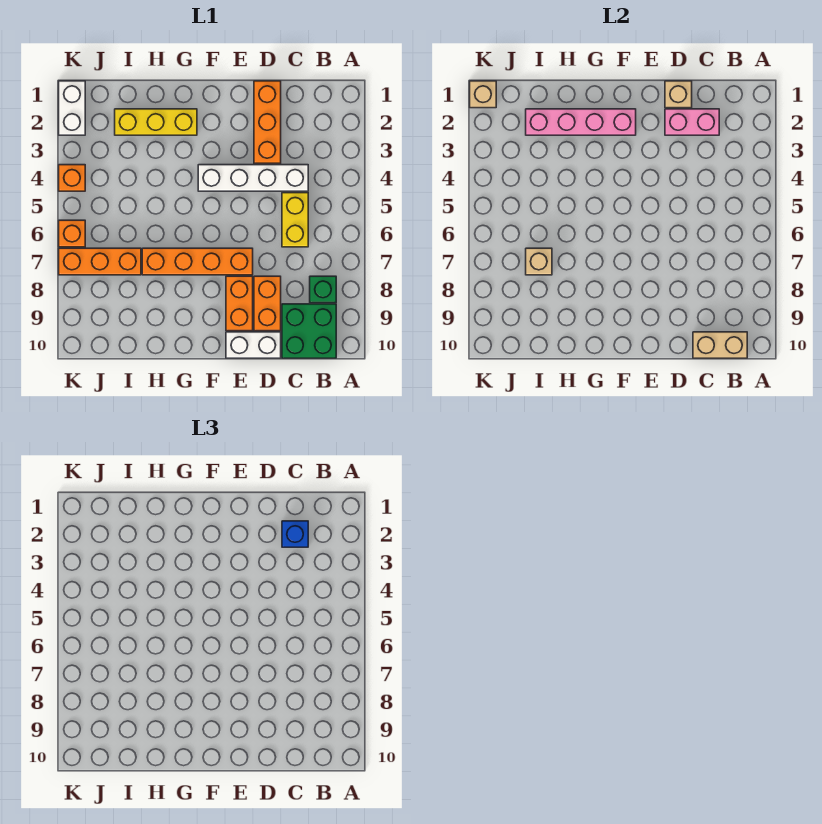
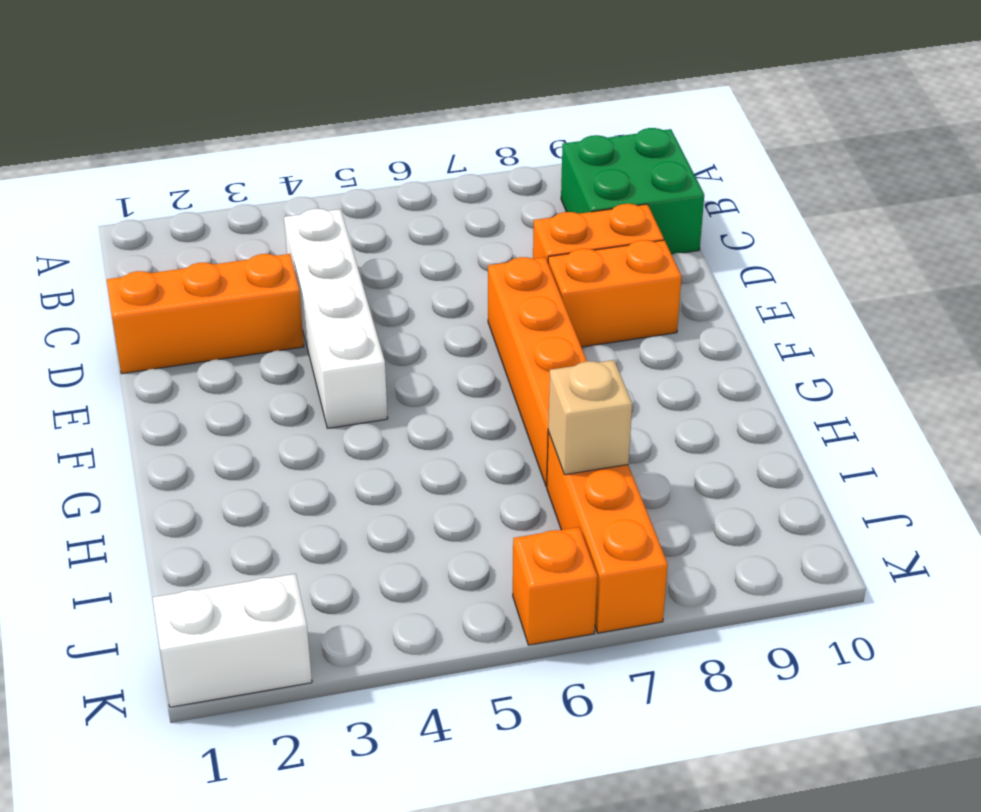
none -> green 1x1 brick [310,276,336,303]
none -> yellow 1x2 brick [282,193,308,247]
none -> white 1x2 brick [226,332,281,358]

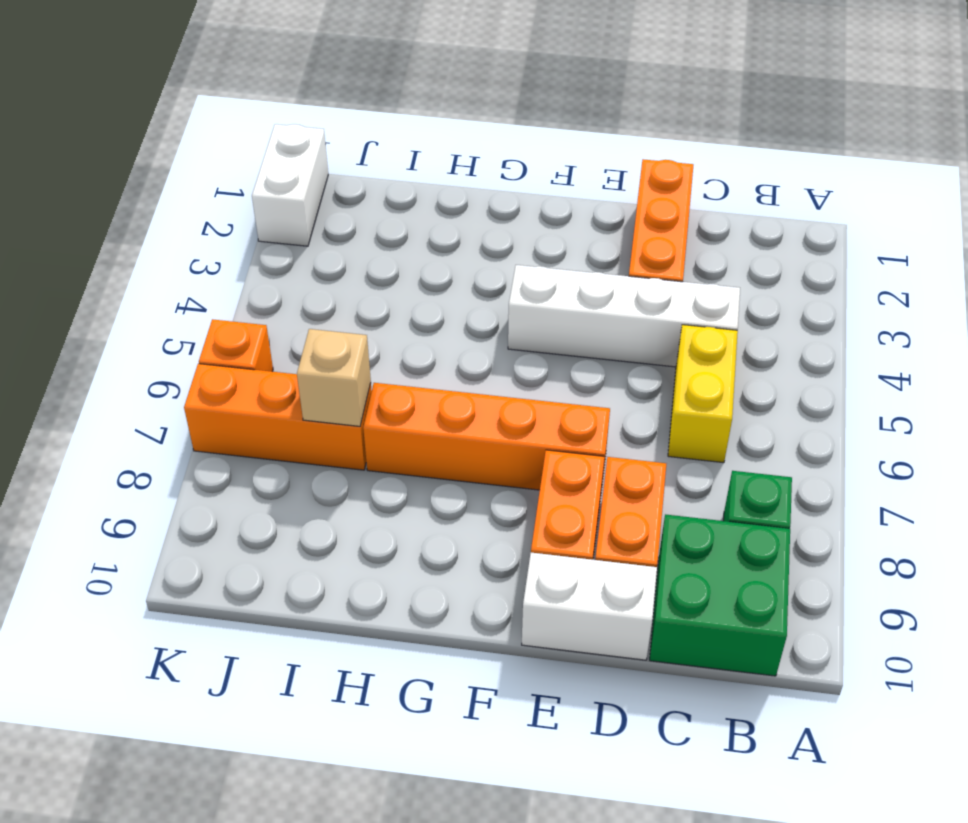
none -> yellow 1x3 brick [115,109,197,135]
none -> orange 1x1 brick [59,165,85,191]
none -> tan 1x2 brick [693,332,747,358]

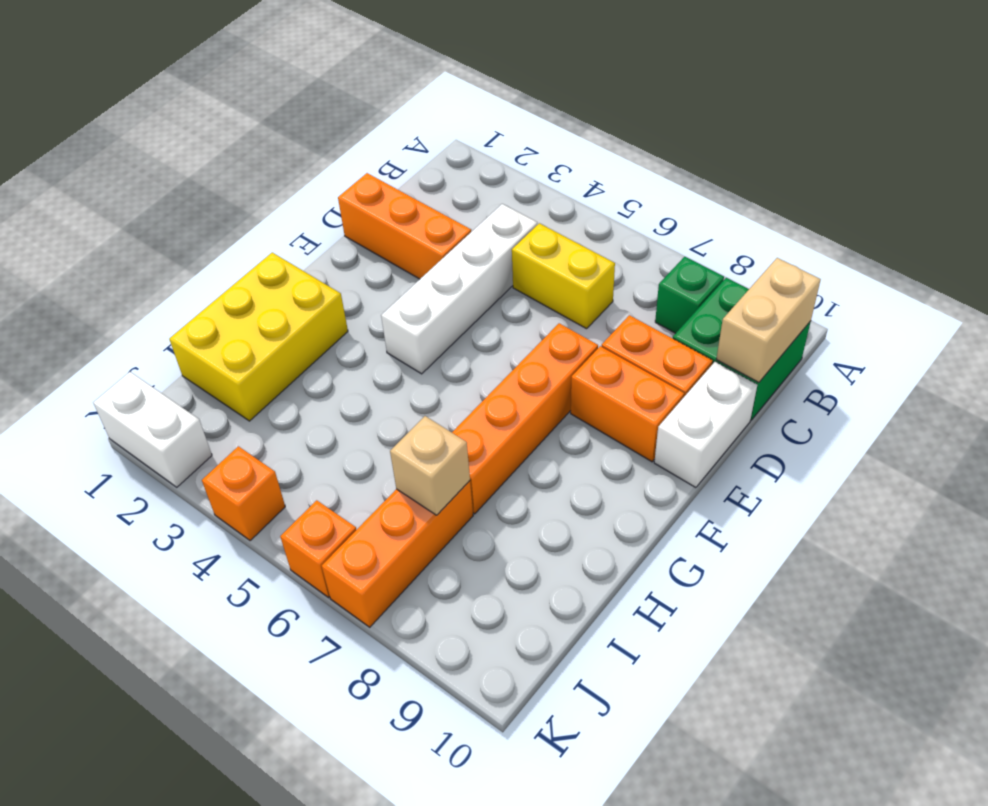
yellow 2x3 brick [169,253,348,421] -> yellow 1x3 brick [115,109,197,135]
none -> pink 1x2 brick [665,109,719,135]
none -> tan 1x1 brick [665,81,692,108]
none -> pink 1x4 brick [526,109,636,135]

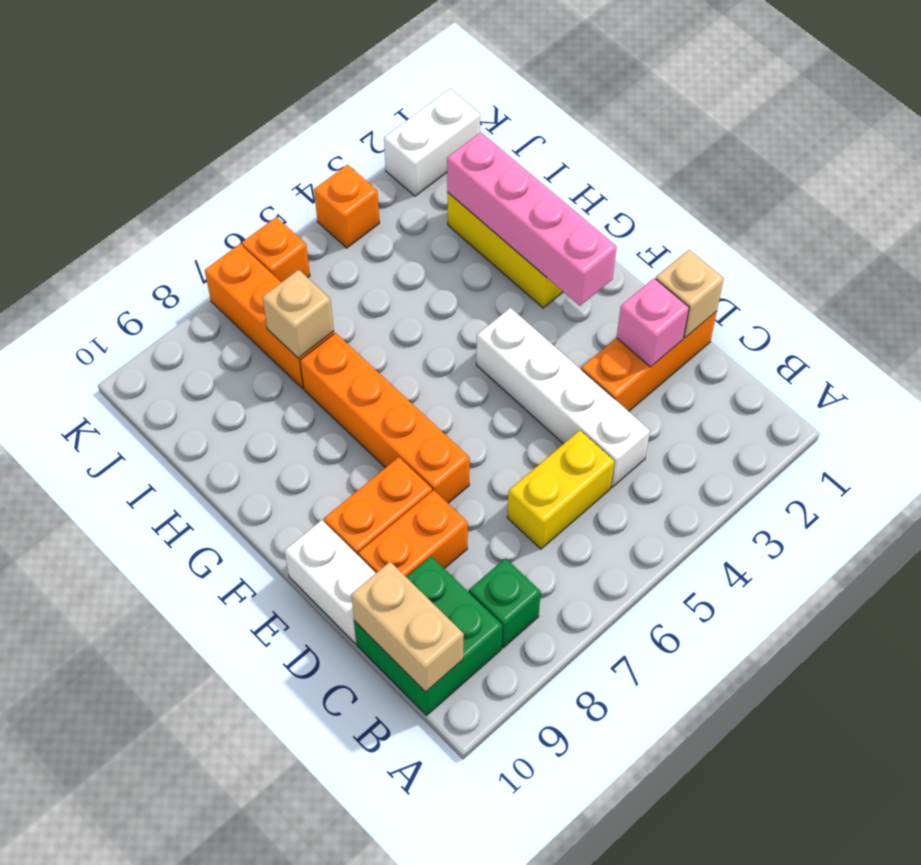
pink 1x1 brick [617,278,689,367] -> pink 1x2 brick [665,109,719,135]
none -> tan 1x1 brick [470,81,496,108]
none -> blue 1x1 brick [282,521,308,547]

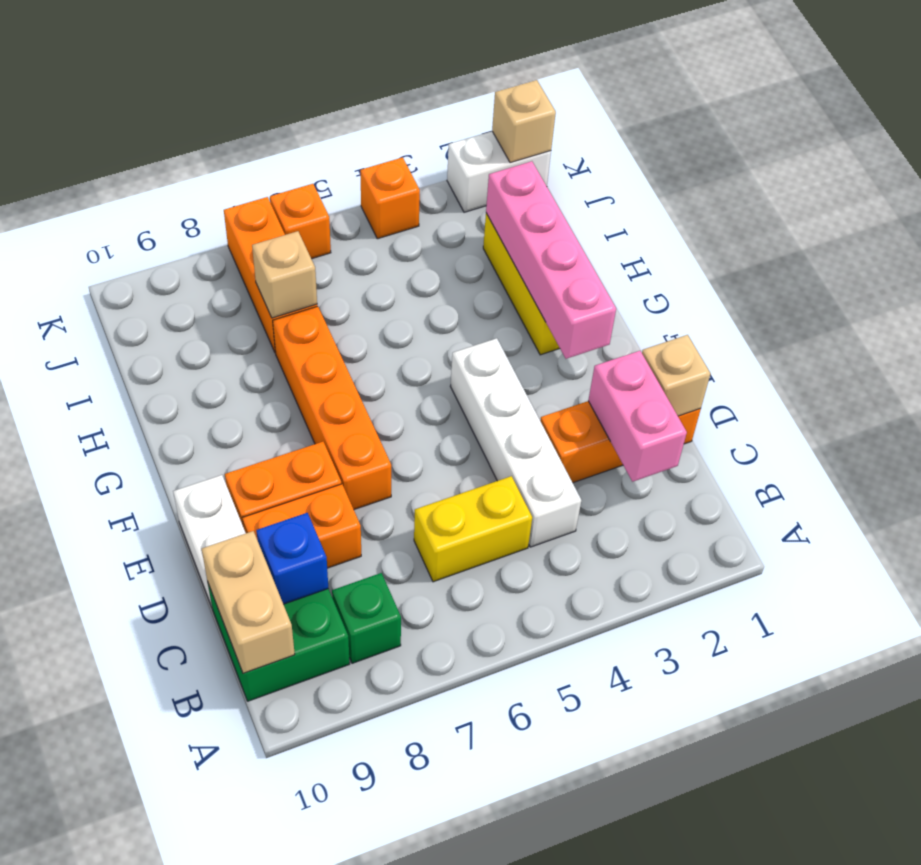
blue 1x1 brick [256,513,328,604] -> blue 1x1 brick moved to [282,521,308,547]

